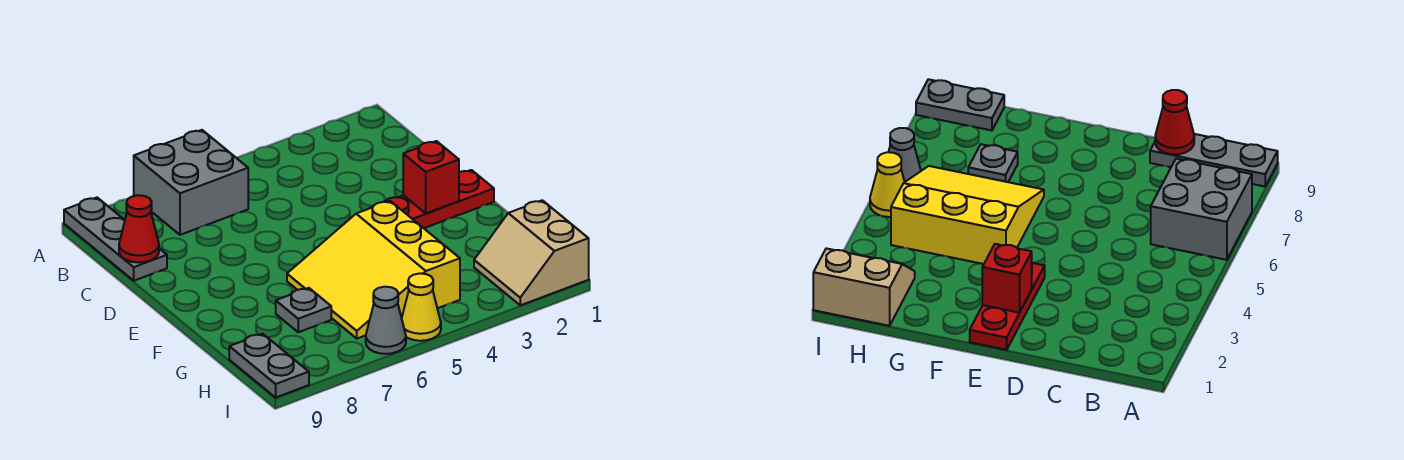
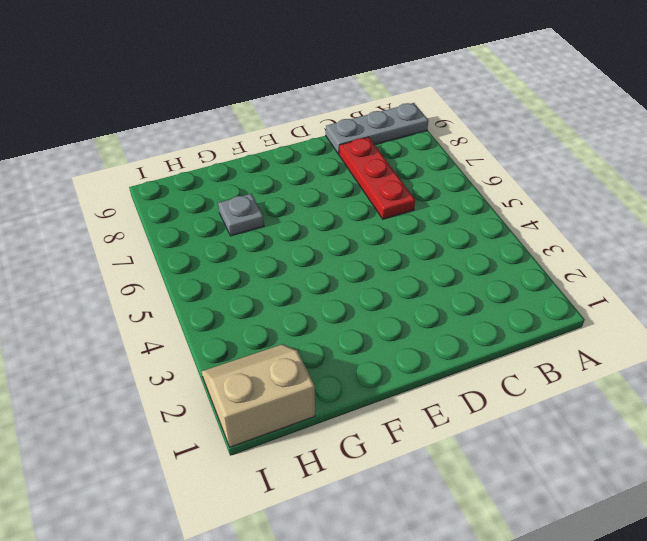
red 1x3 plate [339,137,415,219] -> red 1x3 plate moved to [385,170,494,228]
none -> grey 2x2 brick [134,130,248,235]
none -> yellow 3x3 slope [287,201,460,339]

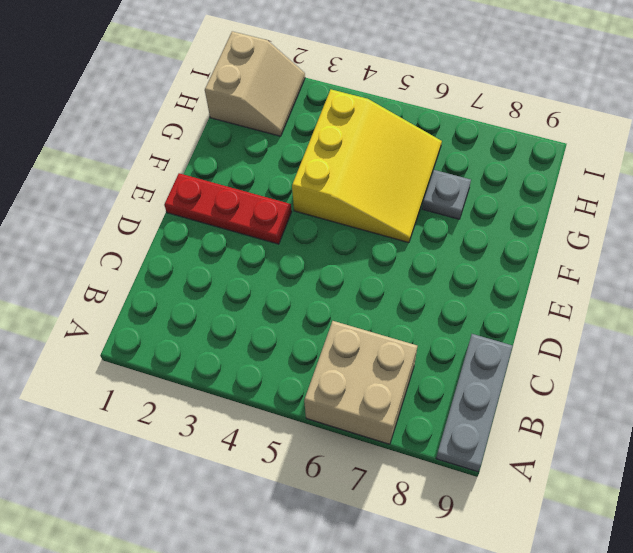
tan 2x2 brick [304,321,417,444] -> grey 2x2 brick [134,130,248,235]
none -> grey 1x2 plate [229,334,309,397]
none -> yellow 1x1 cone [402,273,441,341]

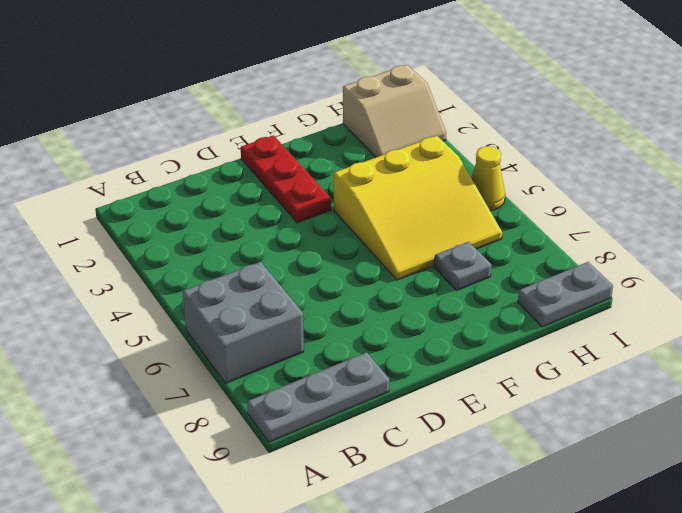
none -> grey 1x1 cone [366,287,406,354]
none -> red 1x1 cone [119,195,159,263]

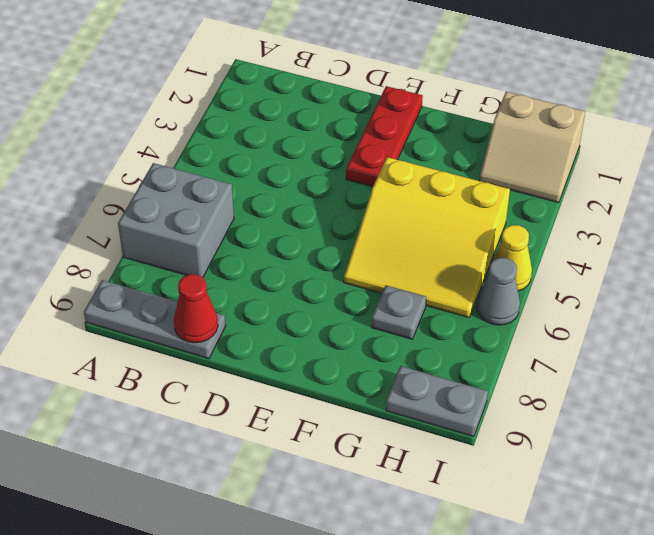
none -> red 1x1 brick [403,141,459,213]

